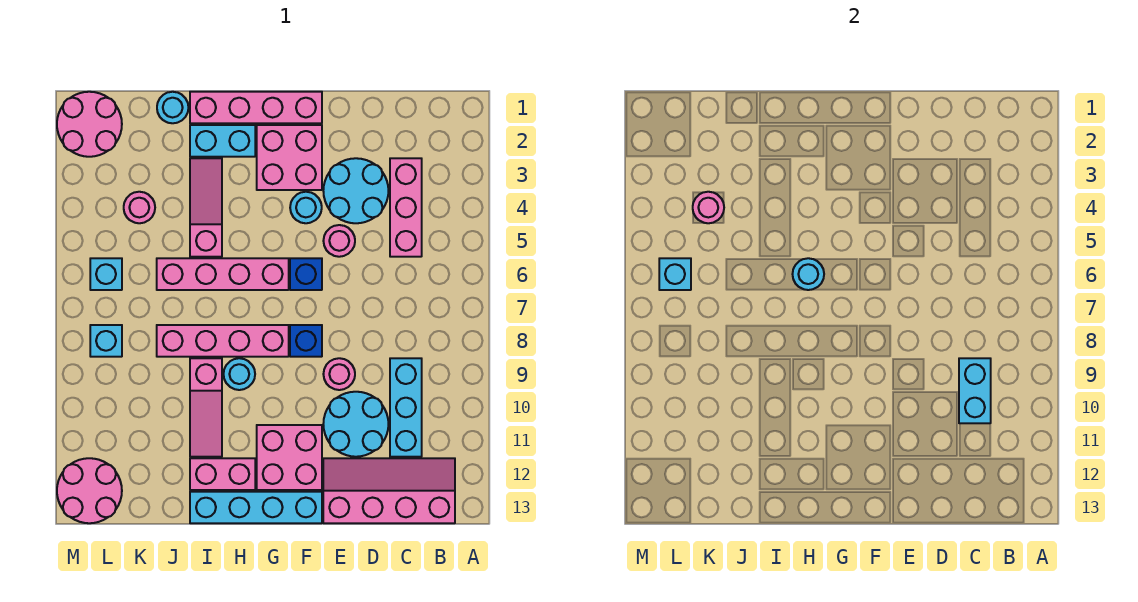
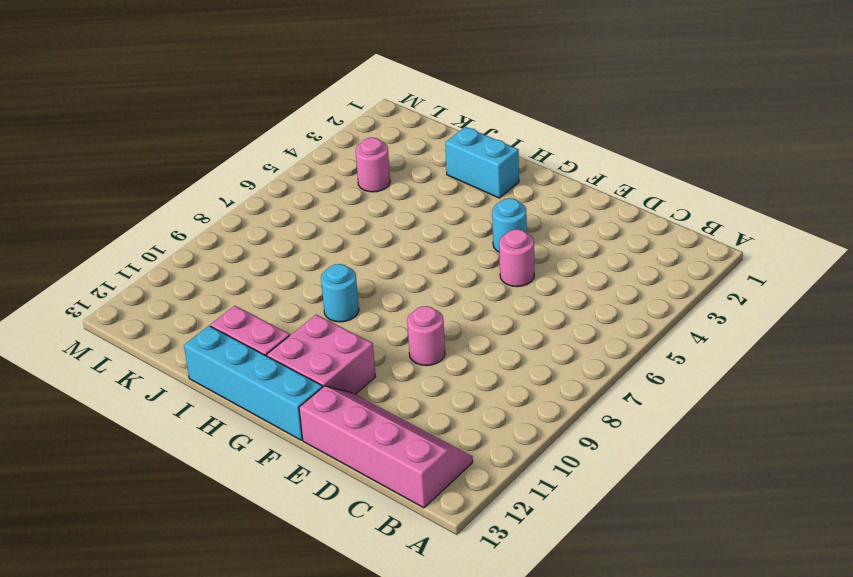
none -> pink 1x3 brick [390,158,422,257]
none -> cyan 1x3 brick [390,358,422,457]
none -> cyan 2x2 round brick [323,158,388,223]
none -> cyan 2x2 round brick [323,392,388,457]

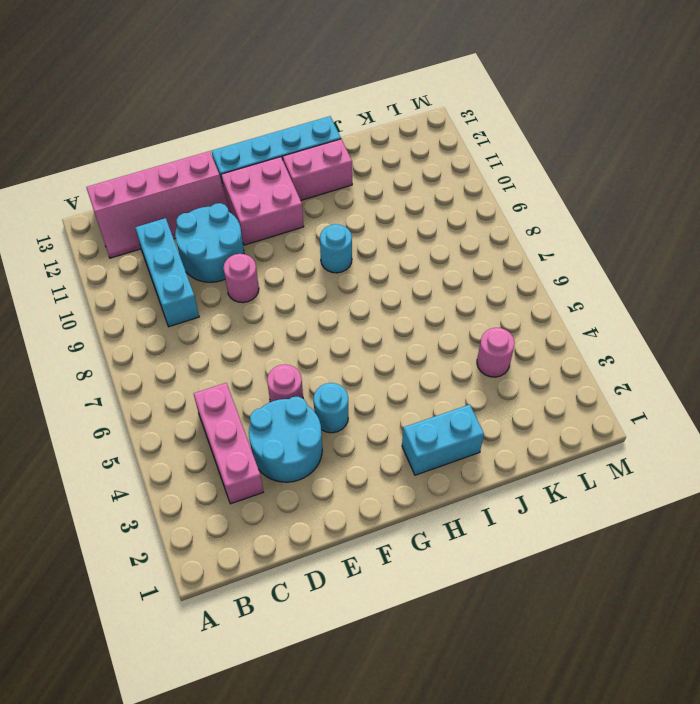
none -> pink 1x4 brick [190,92,322,123]
none -> pink 2x2 brick [257,125,322,190]
none -> blue 1x1 brick [290,258,322,290]
none -> blue 1x1 brick [290,325,322,357]

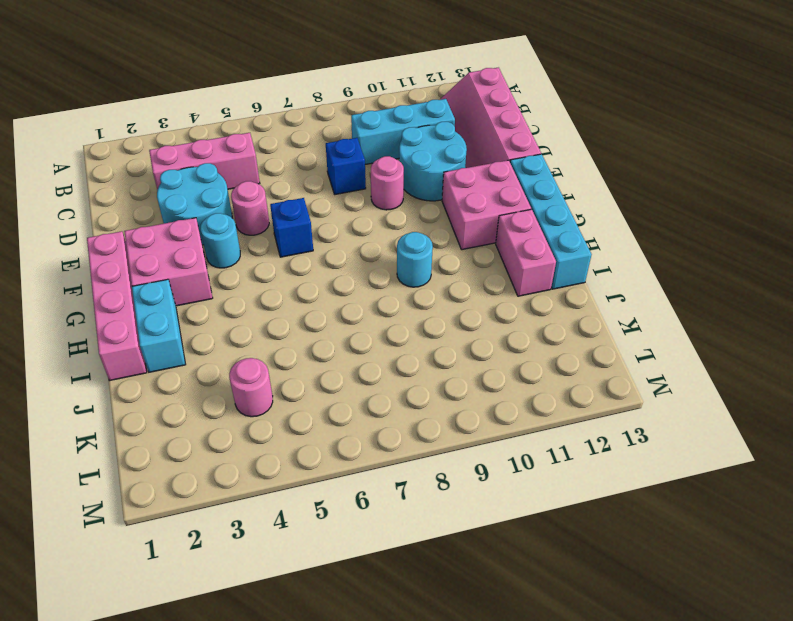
blue 1x1 brick [326,138,366,194] -> blue 1x1 brick moved to [290,325,322,357]
none -> pink 1x4 brick [157,258,289,290]
none -> pink 1x4 brick [157,325,289,357]
none -> pink 1x3 slope [190,158,222,257]
none -> pink 1x3 slope [190,358,222,457]

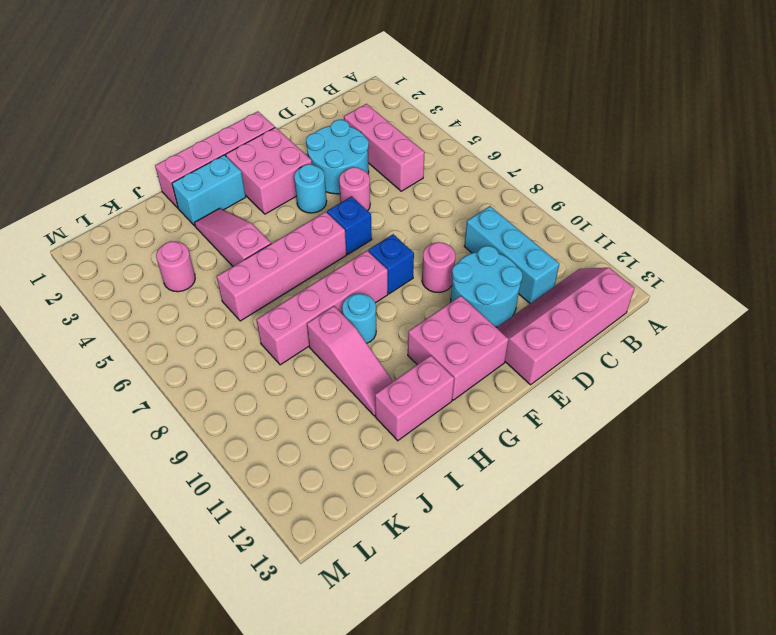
none -> cyan 1x4 brick [190,492,322,523]
none -> cyan 1x1 round brick [157,92,189,123]
none -> pink 2x2 round brick [57,92,122,157]
none -> cyan 1x1 brick [90,258,122,290]

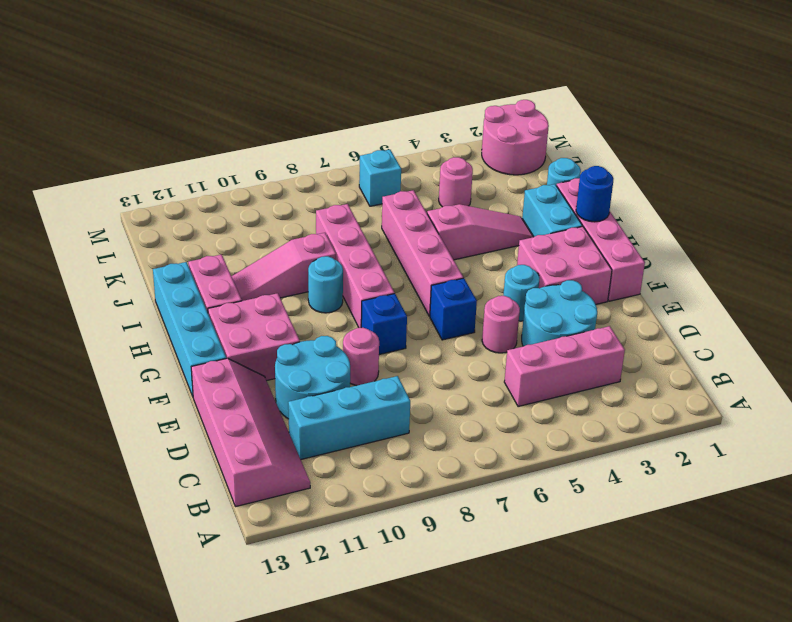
blue 1x1 round brick [576,166,614,222] -> none
none -> cyan 1x1 brick [90,325,122,357]
none -> pink 2x2 round brick [57,458,122,523]
none -> cyan 1x2 brick [959,358,991,423]
none -> cyan 1x1 round brick [793,258,824,290]

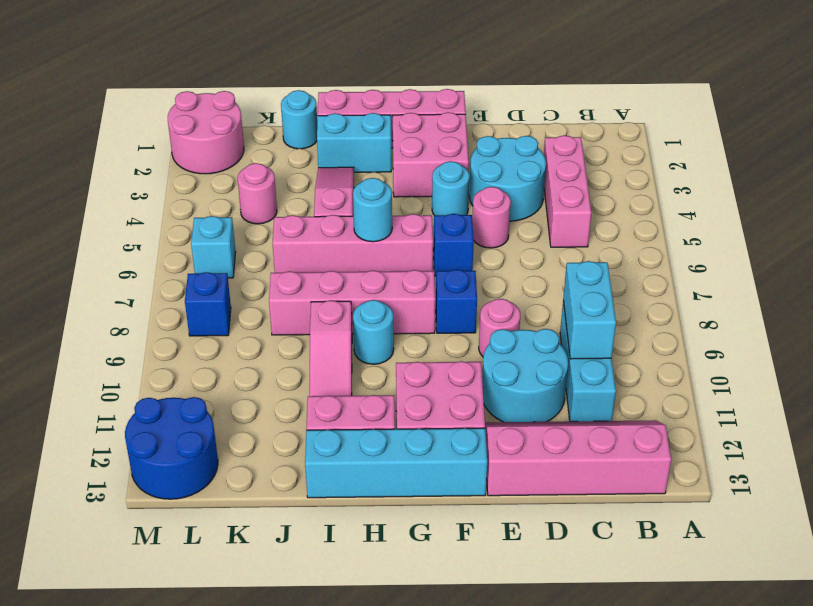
blue 1x1 brick [185,272,231,336] -> cyan 1x1 brick [90,325,122,357]
blue 2x2 round brick [125,397,218,499] -> pink 2x2 round brick [57,458,122,523]
none -> pink 1x1 round brick [693,192,724,223]
none -> cyan 1x1 brick [659,258,691,290]

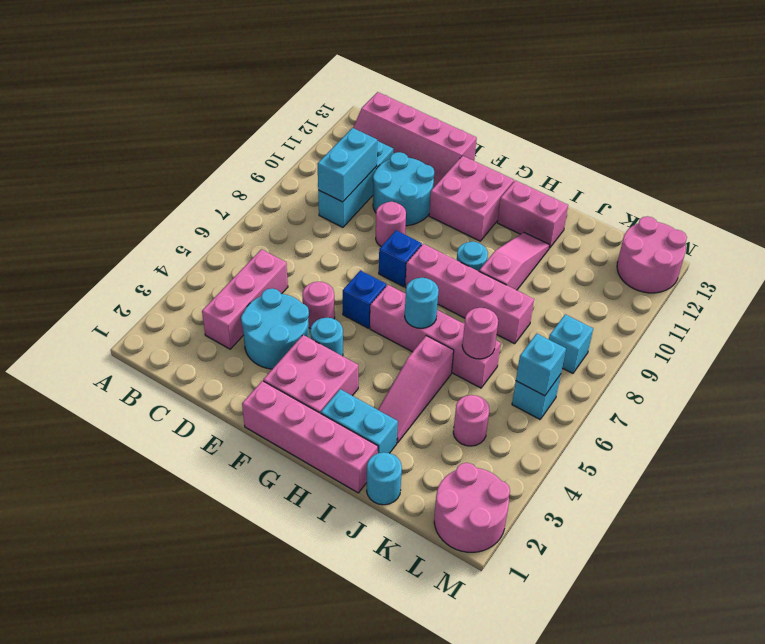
pink 1x1 round brick [462,308,498,359] -> pink 1x1 round brick moved to [693,192,724,223]
none -> cyan 1x4 brick [190,492,322,523]

